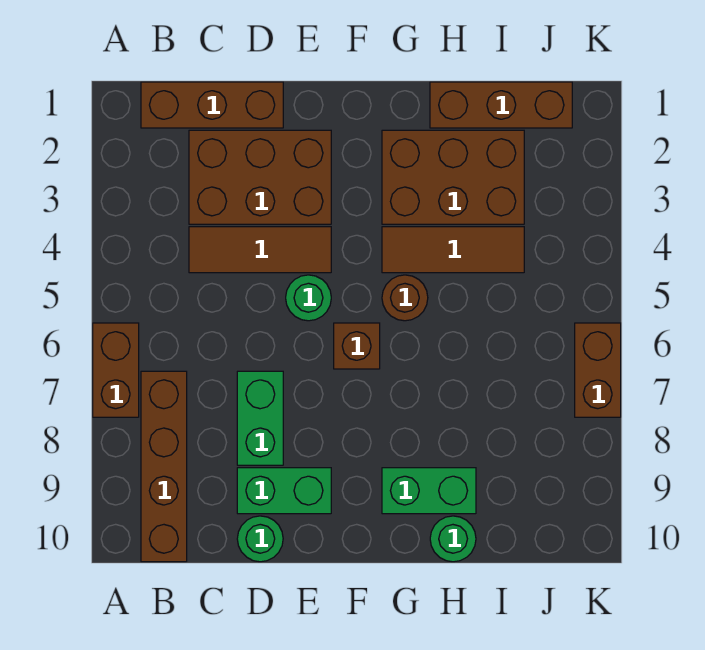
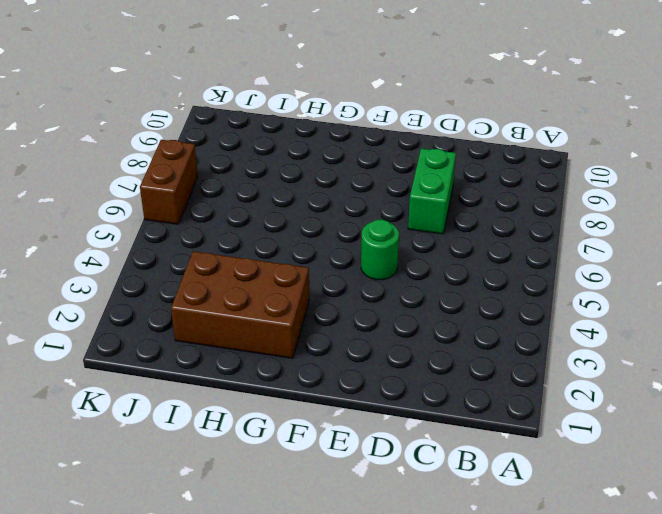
none -> brown 1x2 brick [93,323,139,417]
none -> brown 1x3 brick [141,82,283,128]
none -> brown 1x4 brick [141,371,187,562]

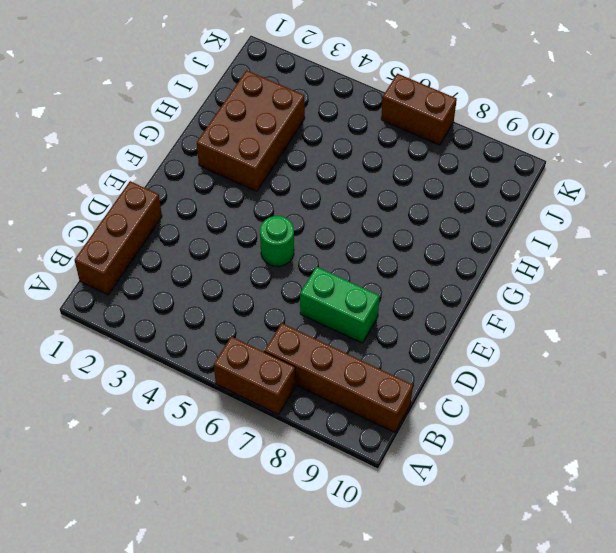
none -> brown 2x3 brick [189,130,331,224]
none -> brown 1x3 tile [189,227,331,273]
none -> green 1x2 brick [237,468,331,514]

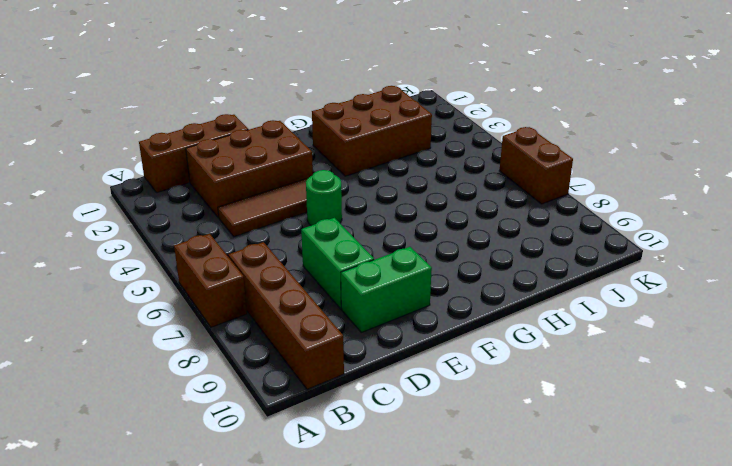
none -> green 1x1 round brick [237,516,283,562]
none -> brown 1x1 brick [334,323,380,369]
none -> brown 1x3 tile [382,227,524,273]

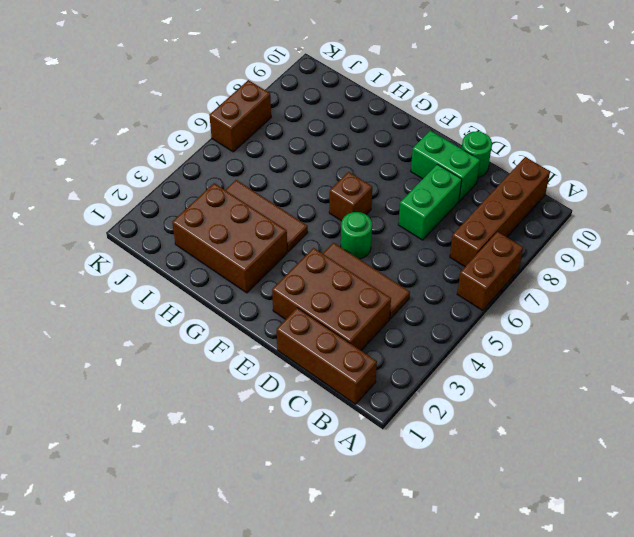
none -> brown 1x1 round brick [382,275,428,321]
none -> green 1x2 brick [382,468,476,514]
none -> brown 1x3 brick [430,82,572,128]

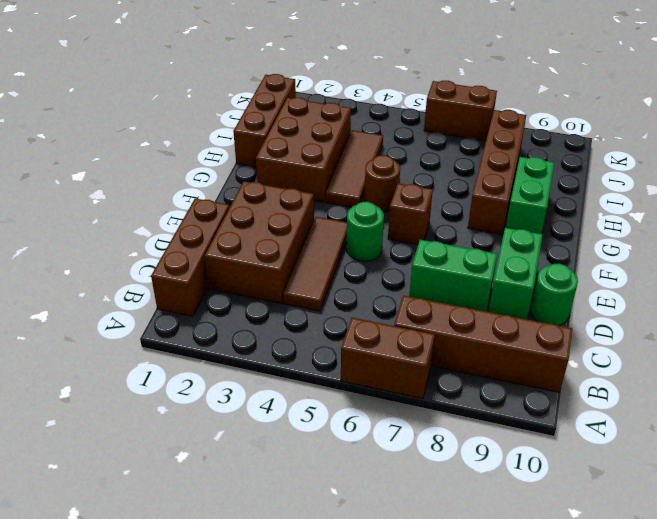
brown 1x4 brick [468,110,527,234] -> none
none -> green 1x1 round brick [430,516,476,562]

